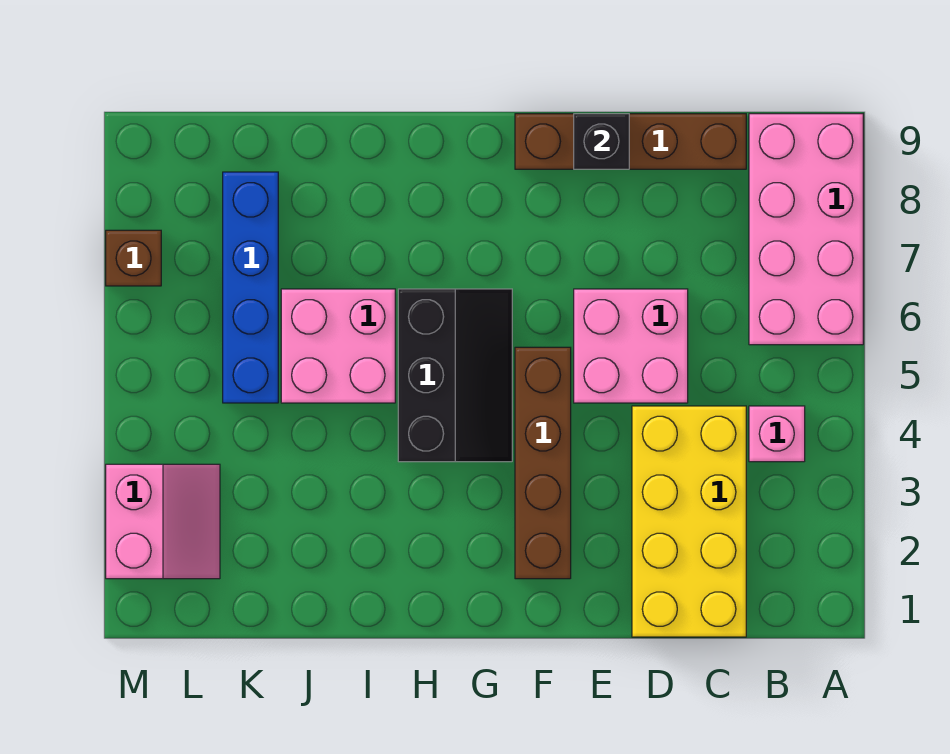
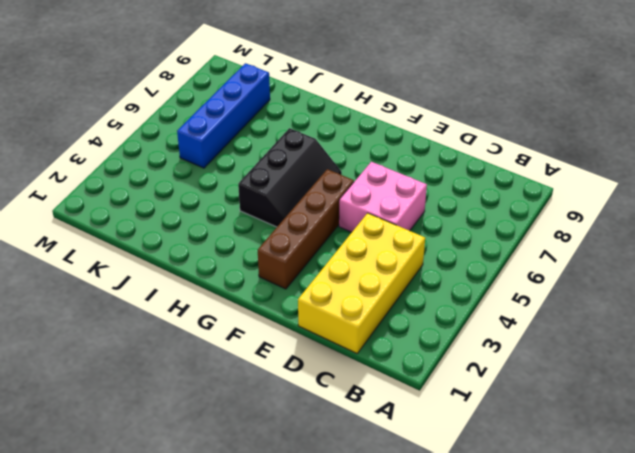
none -> pink 2x4 brick [749,114,863,345]
none -> pink 1x1 brick [749,406,805,462]
none -> brown 1x4 brick [515,114,746,169]

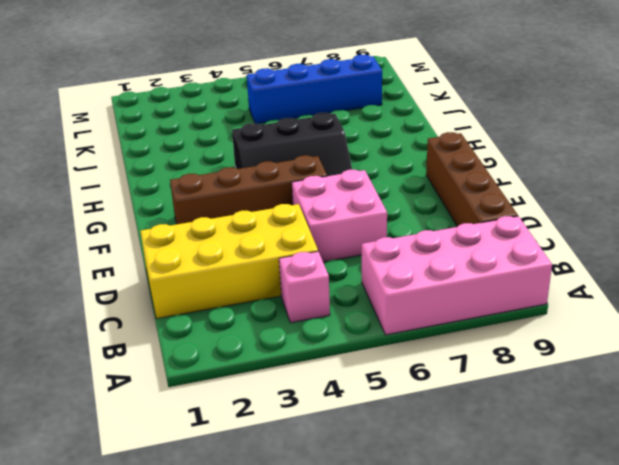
none -> pink 2x2 brick [281,289,395,403]
none -> pink 2x2 slope [106,464,220,579]
none -> brown 1x1 brick [106,230,161,286]

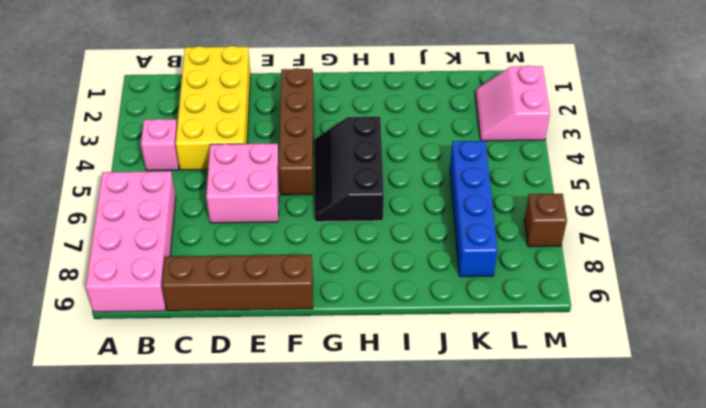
none -> pink 2x2 brick [281,289,395,403]
none -> black 1x1 brick [574,114,629,169]

